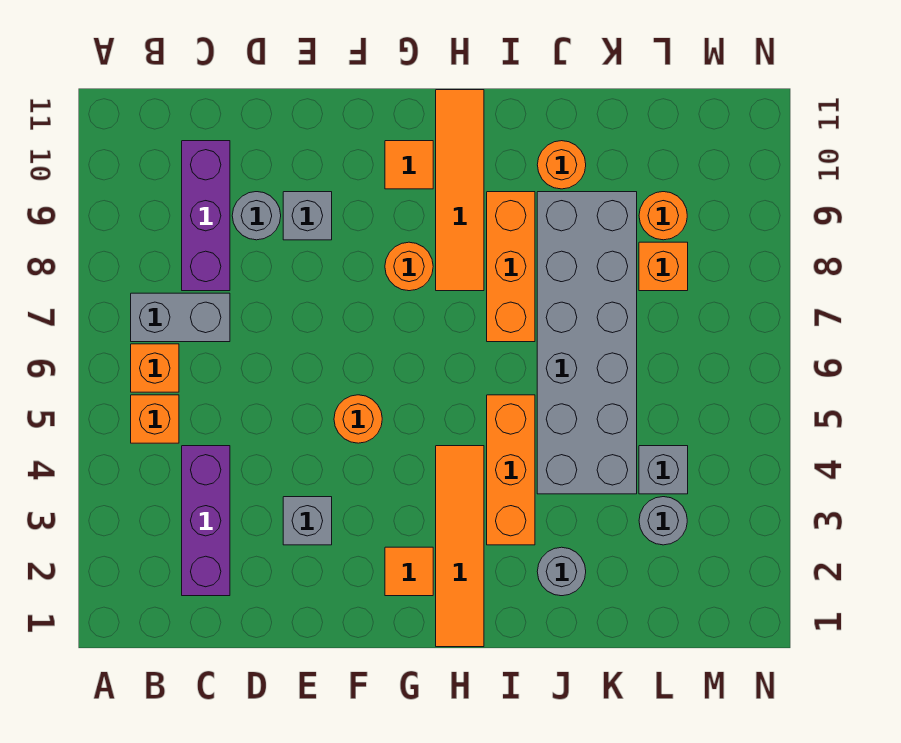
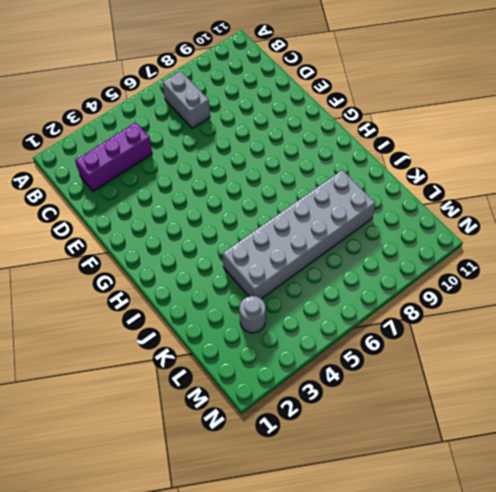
none -> orange 1x1 brick [131,395,179,443]
none -> orange 1x1 brick [131,344,179,392]
none -> purple 1x3 brick [182,141,230,291]

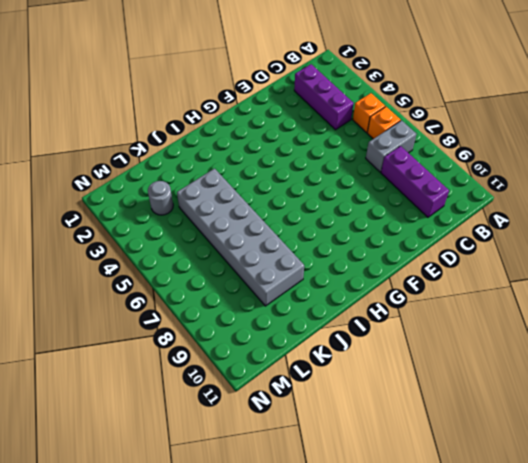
none -> grey 1x1 round brick [232,192,281,240]
none -> grey 1x1 brick [283,497,332,545]
none -> grey 1x1 brick [283,192,332,240]

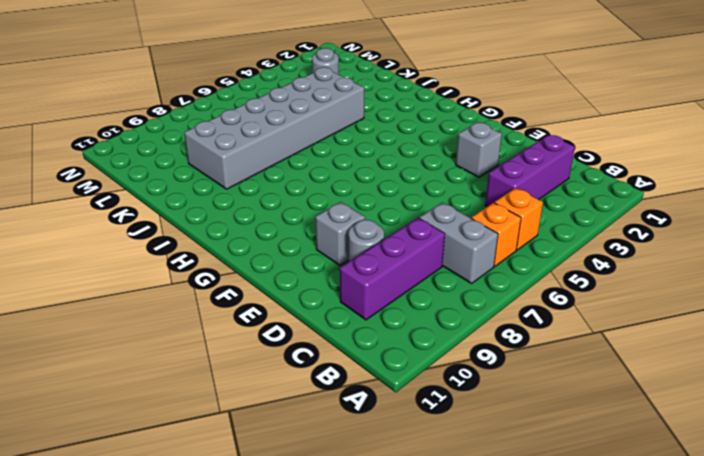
none -> orange 1x1 round brick [334,395,382,443]
none -> orange 1x1 tile [385,547,433,596]
none -> orange 1x1 round brick [385,242,433,291]

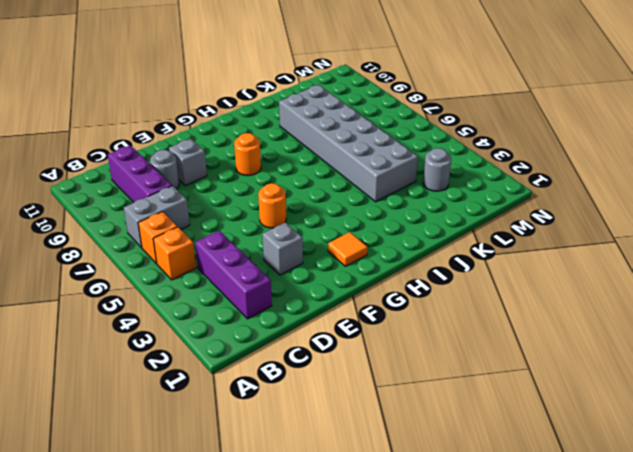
none -> orange 1x1 tile [385,141,433,189]
none -> orange 1x4 tile [436,446,484,647]
none -> orange 1x4 tile [436,90,484,291]

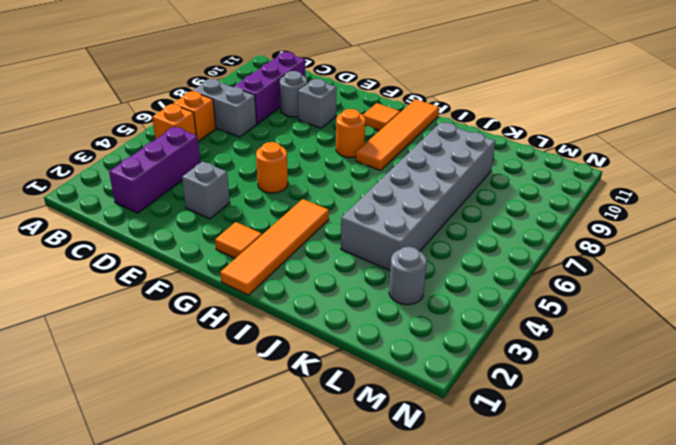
none -> orange 1x3 brick [487,395,535,545]
none -> orange 1x3 brick [487,192,535,342]
none -> grey 1x1 round brick [537,547,586,596]

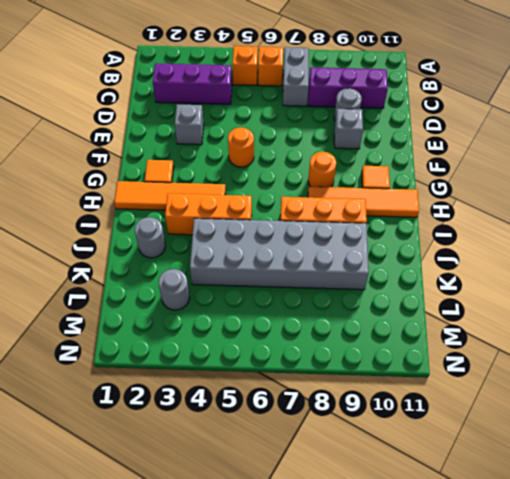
none -> orange 1x1 round brick [537,141,586,189]
none -> grey 1x1 brick [639,446,688,494]
none -> orange 1x1 brick [639,242,688,291]

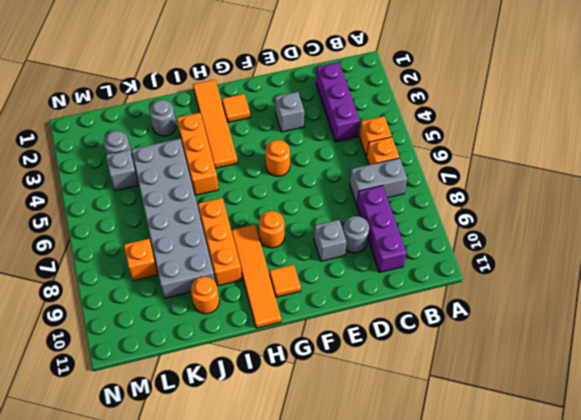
none -> orange 1x1 round brick [639,192,687,240]

